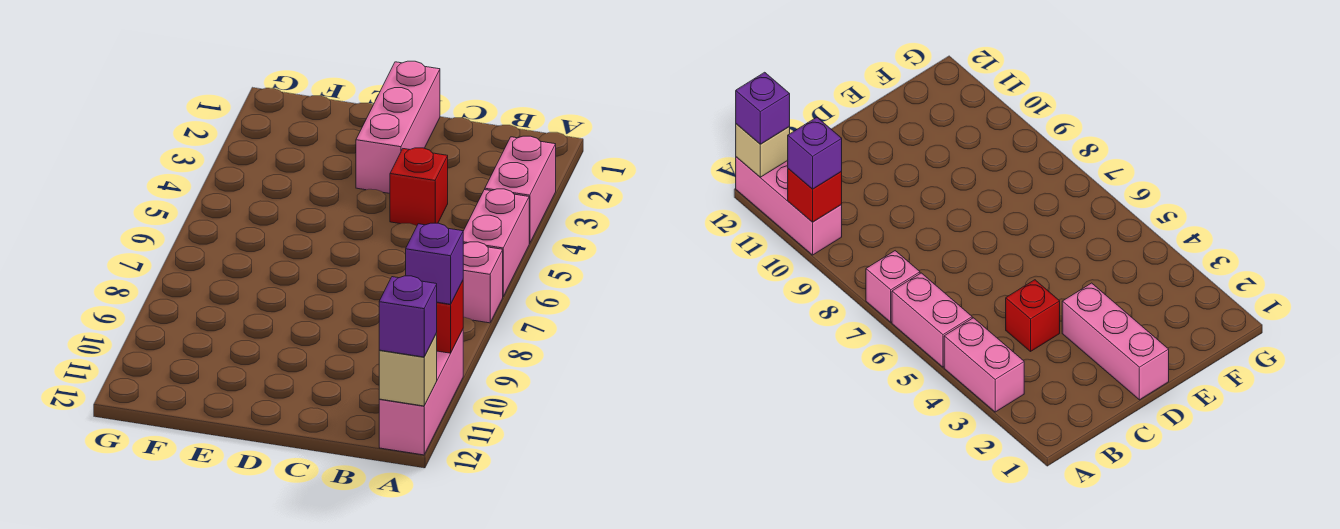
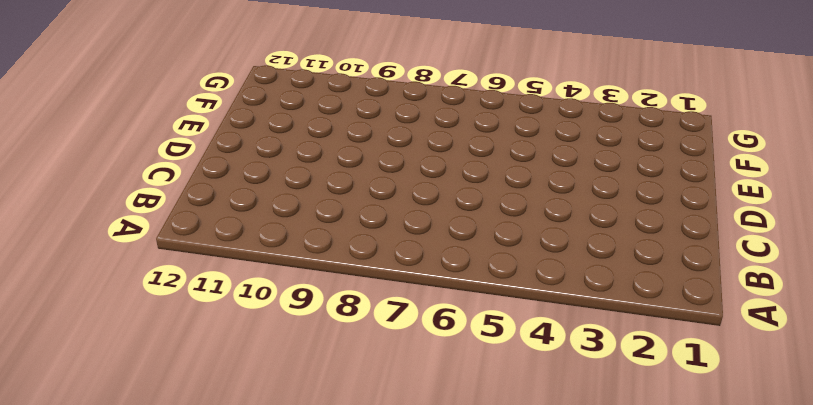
none -> pink 1x2 brick [485,136,556,244]
none -> pink 1x2 brick [463,189,529,296]

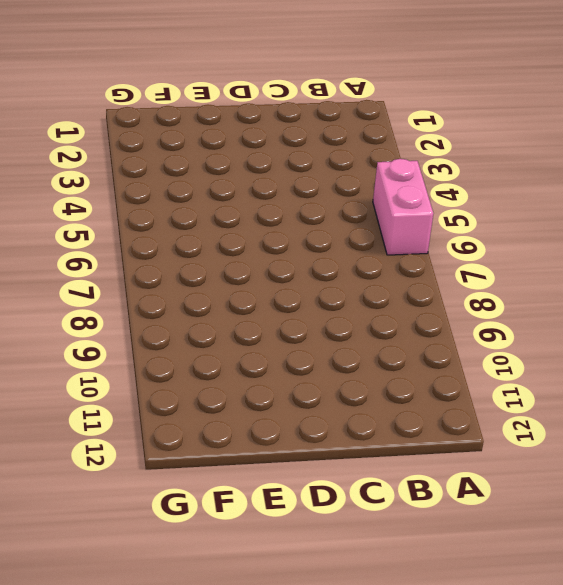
none -> pink 1x2 brick [485,136,556,244]
none -> pink 1x1 brick [463,242,503,323]

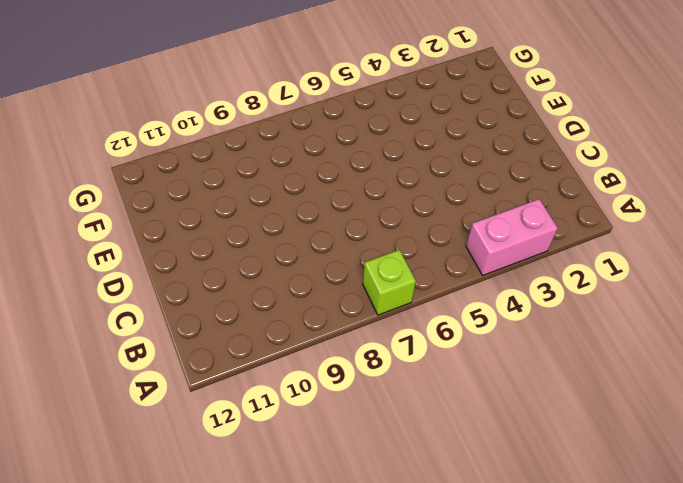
lime 1x1 brick [363,250,416,315] -> pink 1x1 brick [463,242,503,323]
none -> pink 1x2 brick [463,189,529,296]
none -> pink 1x3 brick [379,330,463,455]

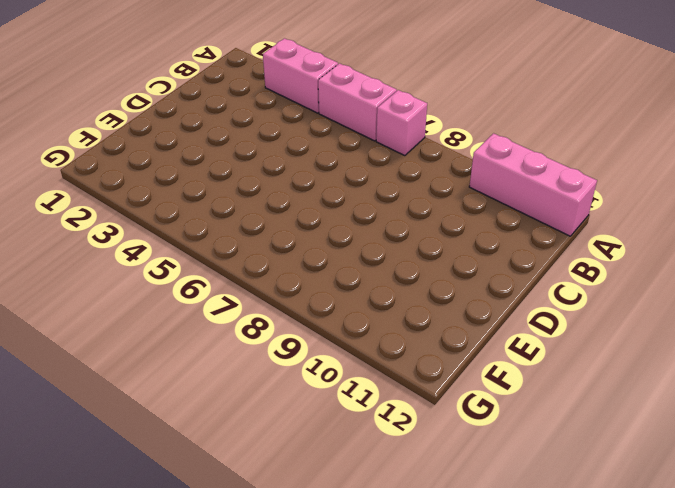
none -> red 1x1 brick [390,148,448,226]
none -> pink 1x3 brick [356,61,440,193]

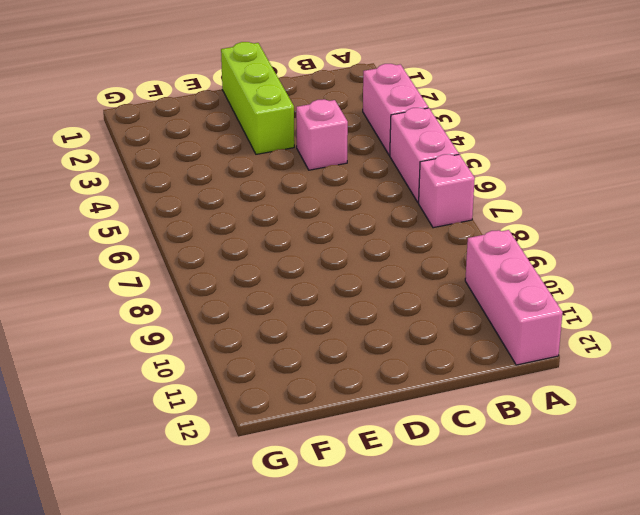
pink 1x1 brick [296,99,348,170] -> red 1x1 brick [390,148,448,226]
lime 1x3 brick [221,42,294,154] -> pink 1x3 brick [356,61,440,193]
none -> red 1x1 brick [436,281,463,353]
none -> tan 1x1 brick [379,334,437,406]

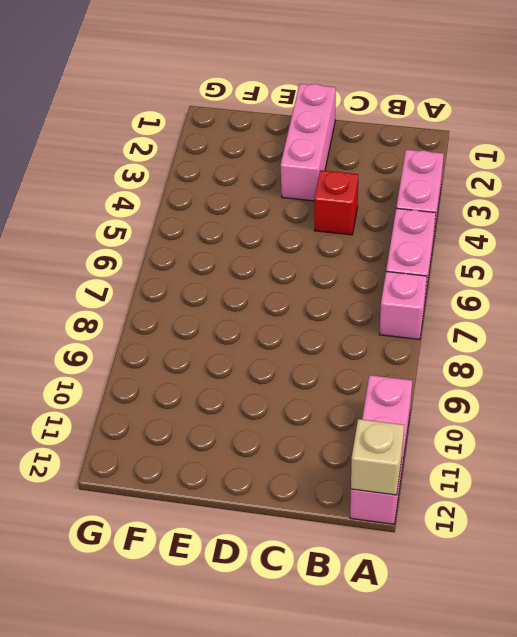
none -> red 1x1 brick [436,281,463,353]
none -> purple 1x1 brick [406,223,463,304]

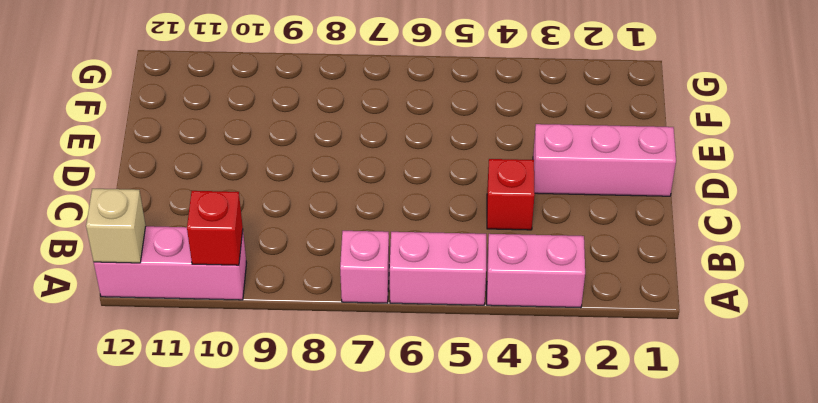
none -> purple 1x1 brick [406,223,463,304]
none -> purple 1x1 brick [379,276,437,357]

